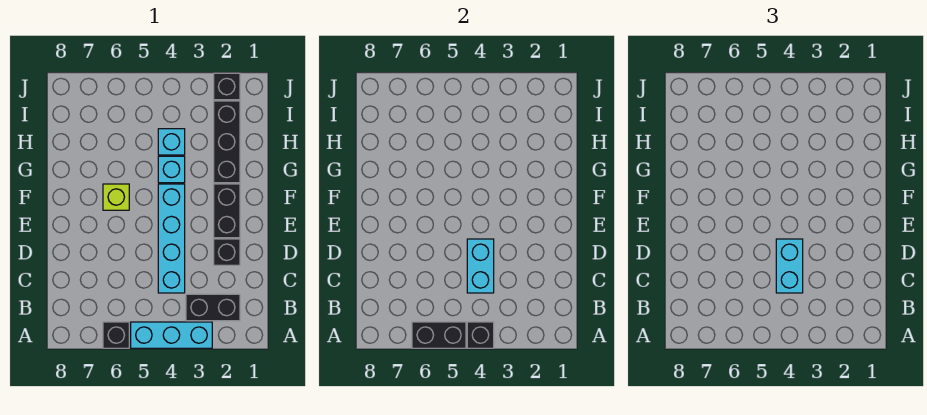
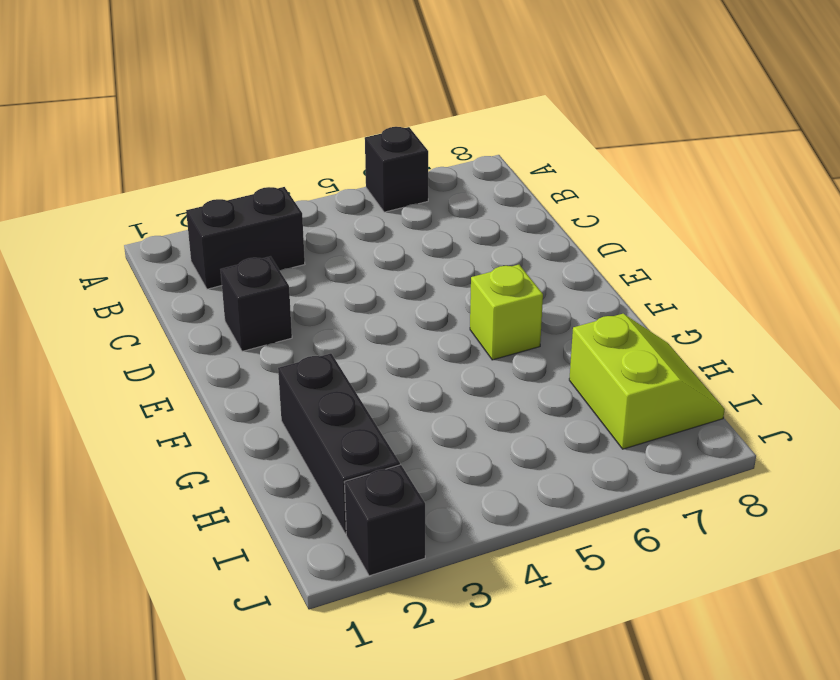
lime 2x2 slope [569,314,725,449] -> none
none -> cyan 1x3 brick [131,322,212,348]
none -> cyan 1x4 brick [158,184,185,293]
none -> black 1x2 brick [214,184,240,238]

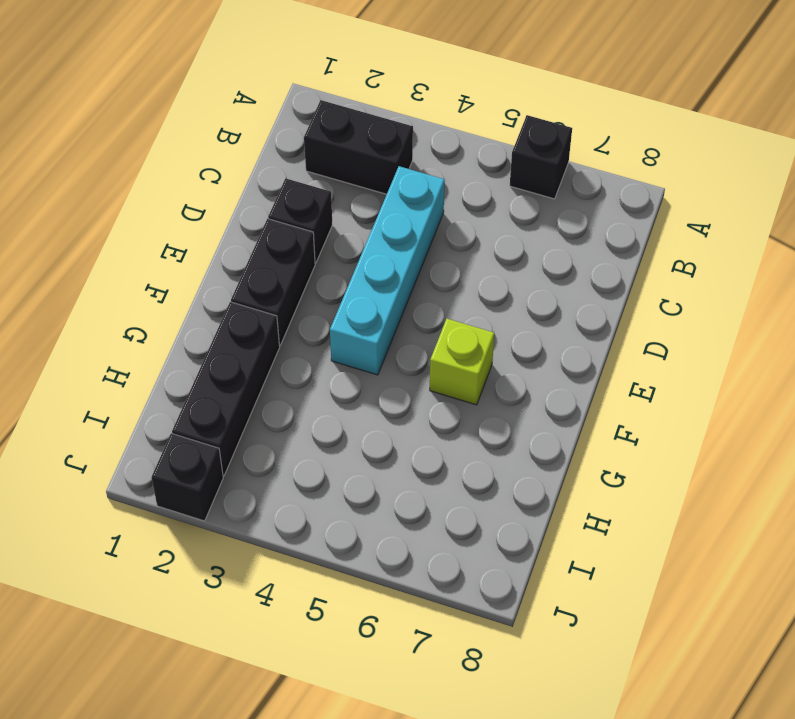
none -> cyan 1x3 brick [131,322,212,348]
none -> cyan 1x1 brick [158,156,185,183]
none -> cyan 1x1 brick [158,129,185,155]

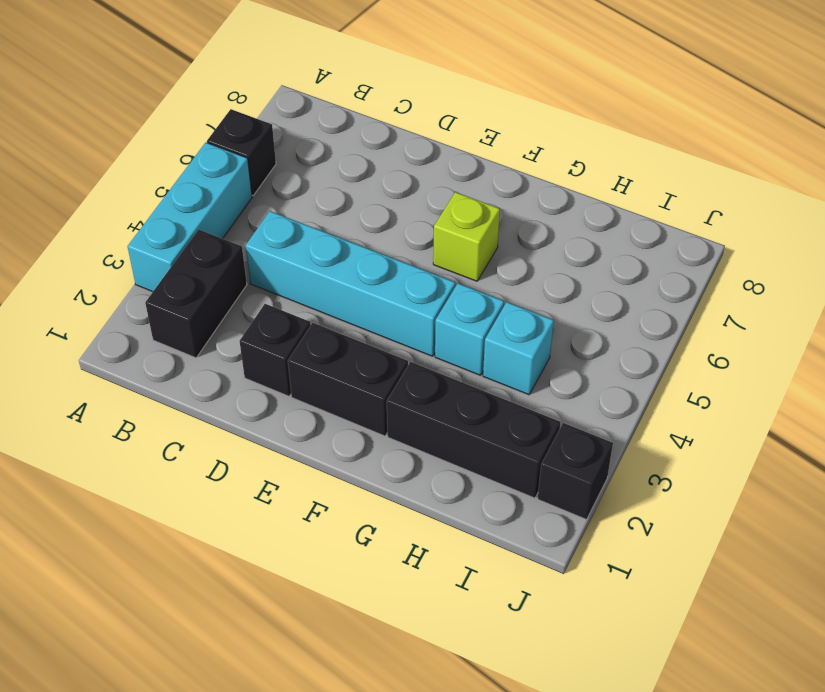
none -> black 1x1 brick [467,322,494,348]
none -> black 1x2 brick [412,322,466,348]
none -> cyan 1x2 brick [467,239,494,293]

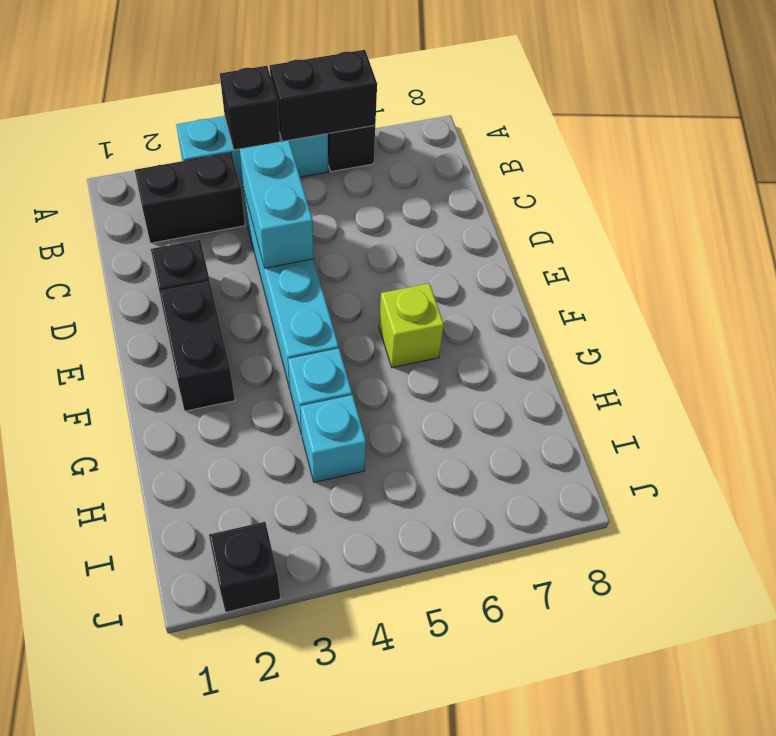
none -> black 1x3 brick [214,101,240,183]
none -> cyan 1x2 brick [776,239,803,293]

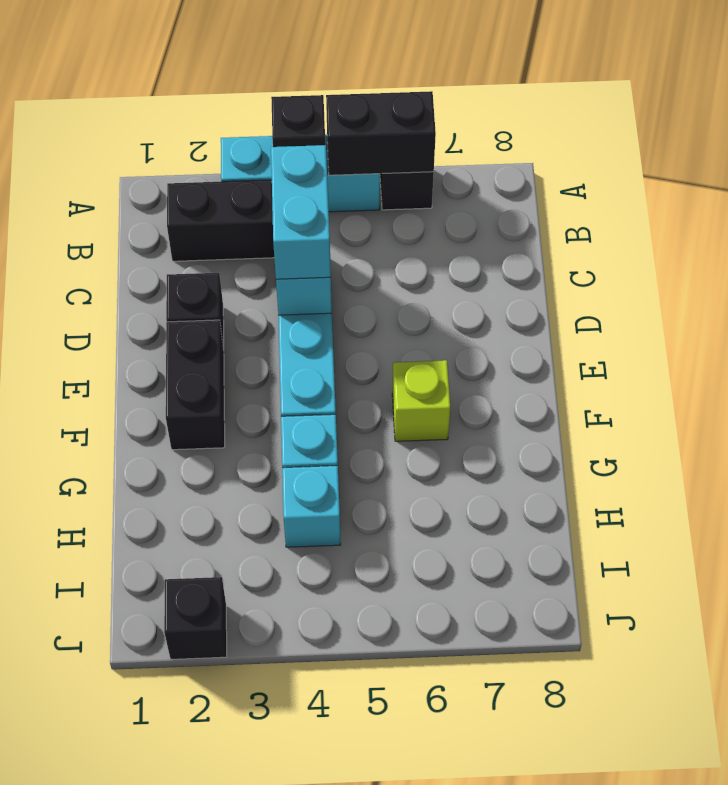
none -> black 1x3 brick [214,101,240,183]

